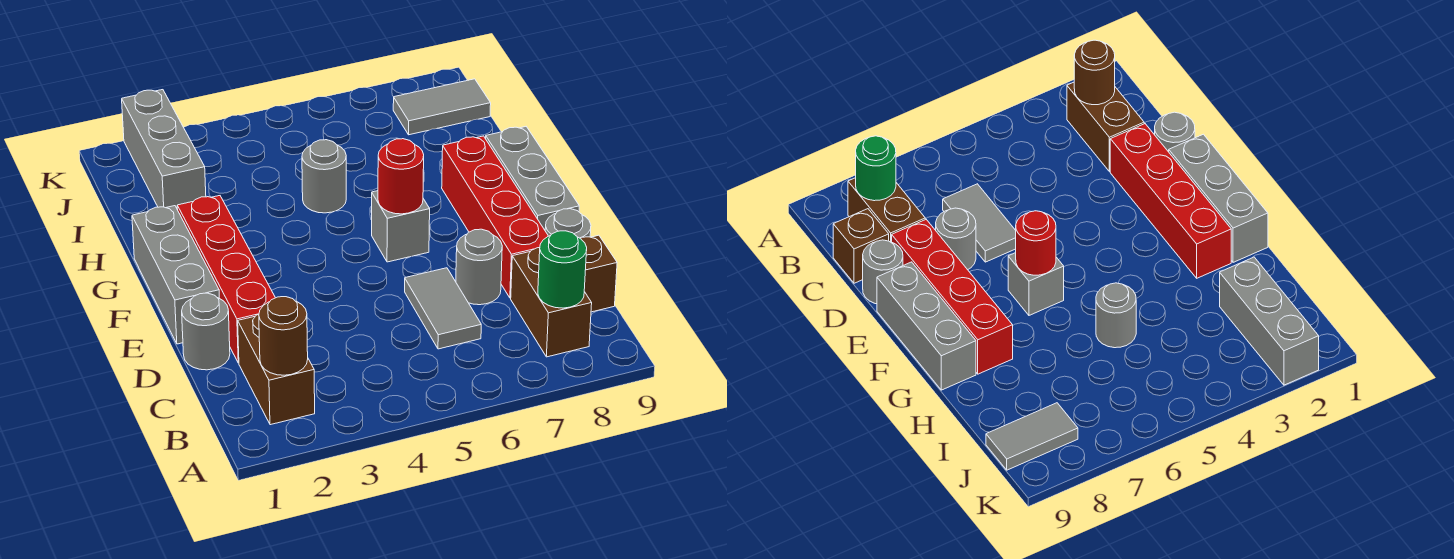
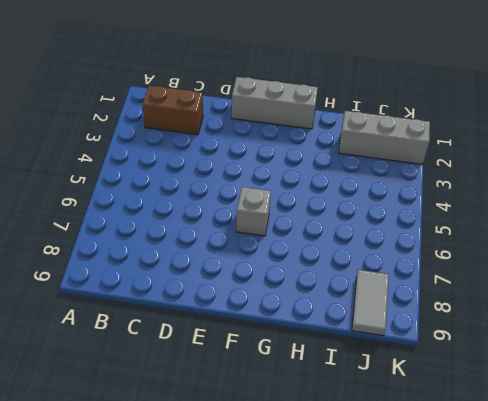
none -> brown 1x2 brick [511,248,592,357]
none -> grey 1x2 tile [405,268,481,349]
none -> brown 1x1 brick [580,235,617,312]

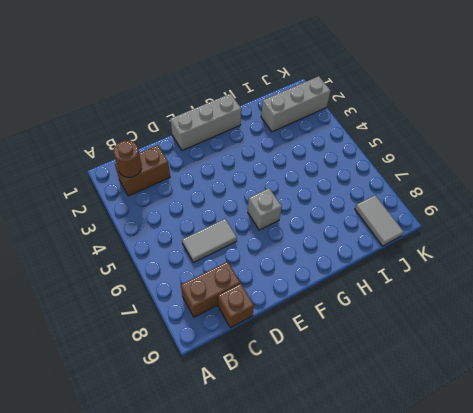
none -> grey 1x1 round brick [182,293,230,370]
none -> red 1x4 brick [177,196,275,363]
none -> grey 1x1 round brick [456,229,502,305]

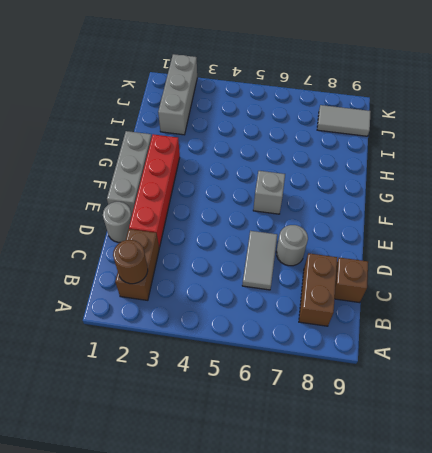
none -> red 1x4 brick [442,136,548,298]
none -> grey 1x1 round brick [545,209,591,238]
none -> grey 1x3 brick [486,127,579,230]

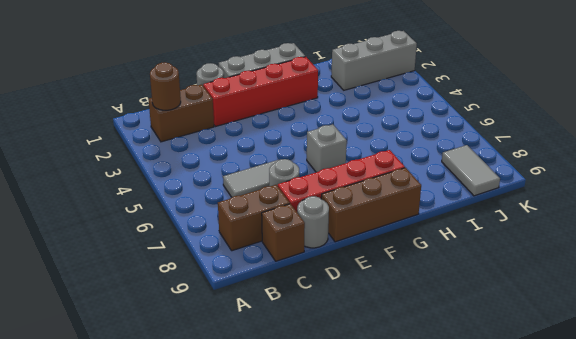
brown 1x3 brick [321,168,421,242] -> grey 1x3 brick [486,127,579,230]
none -> grey 1x1 round brick [302,140,346,213]
none -> green 1x1 round brick [538,231,587,308]
none -> red 1x1 round brick [378,139,424,214]

